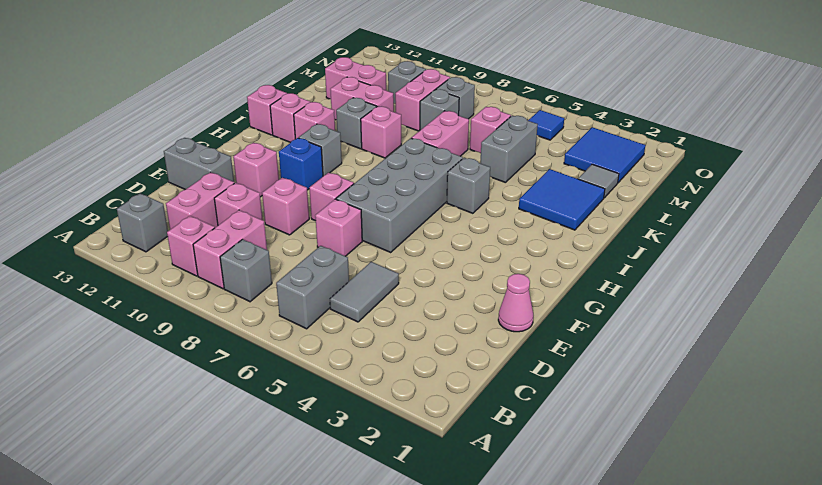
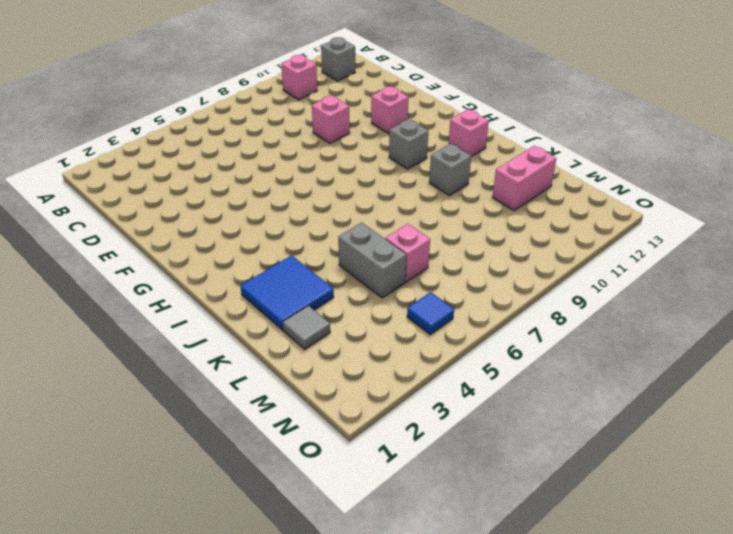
none -> grey 1x2 brick [276,246,349,329]
none -> grey 1x1 brick [220,239,272,302]
none -> pink 1x2 brick [193,210,267,289]
none -> grey 1x2 tile [330,262,399,322]

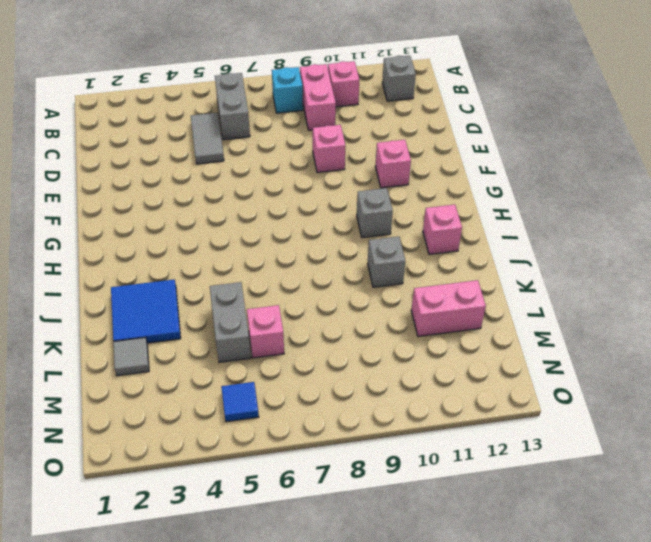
cyan 1x1 brick [272,67,303,113] -> grey 1x1 brick [220,239,272,302]
none -> pink 1x2 brick [166,172,234,230]
none -> pink 1x1 brick [214,183,263,225]
none -> pink 1x1 cone [498,274,533,332]
none -> pink 1x1 brick [315,199,362,256]

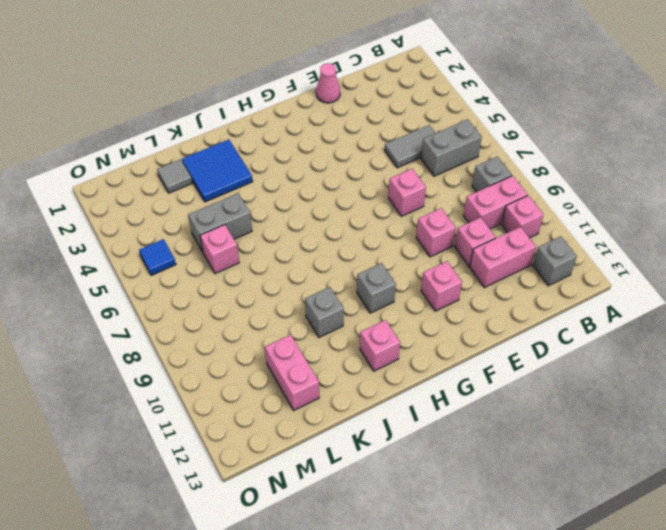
none -> grey 1x2 brick [164,138,234,190]
none -> grey 2x4 brick [336,138,463,252]
none -> pink 1x1 brick [309,173,354,221]
none -> blue 1x1 brick [279,138,323,190]

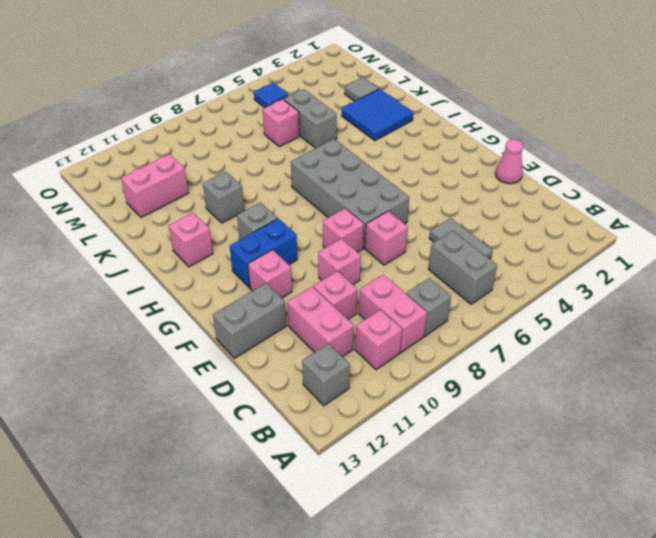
blue 1x2 brick [230,219,297,288] -> blue 1x1 brick [279,138,323,190]
none -> grey 1x1 brick [447,158,490,213]
none -> pink 1x1 brick [294,102,335,139]
none -> pink 1x1 brick [247,85,287,135]
none -> pink 1x2 brick [412,111,469,156]

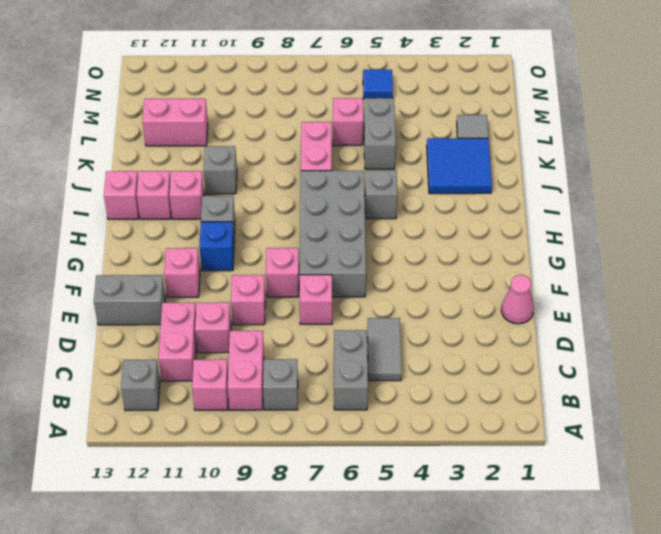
none -> pink 1x1 brick [361,106,401,158]
none -> pink 1x2 brick [330,77,394,120]
none -> grey 1x1 brick [420,89,459,130]
none -> pink 1x2 brick [395,69,450,131]

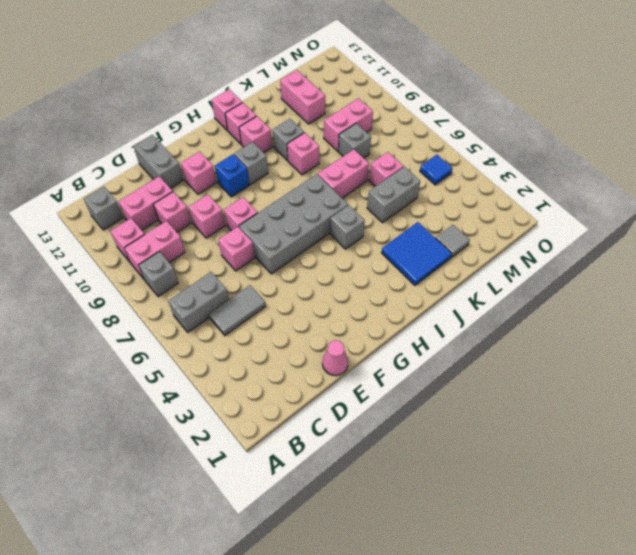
none -> pink 1x2 brick [330,77,394,120]
none -> blue 2x2 tile [564,127,645,183]
none -> grey 1x1 brick [436,77,475,119]
none -> grey 1x1 brick [388,61,426,104]

